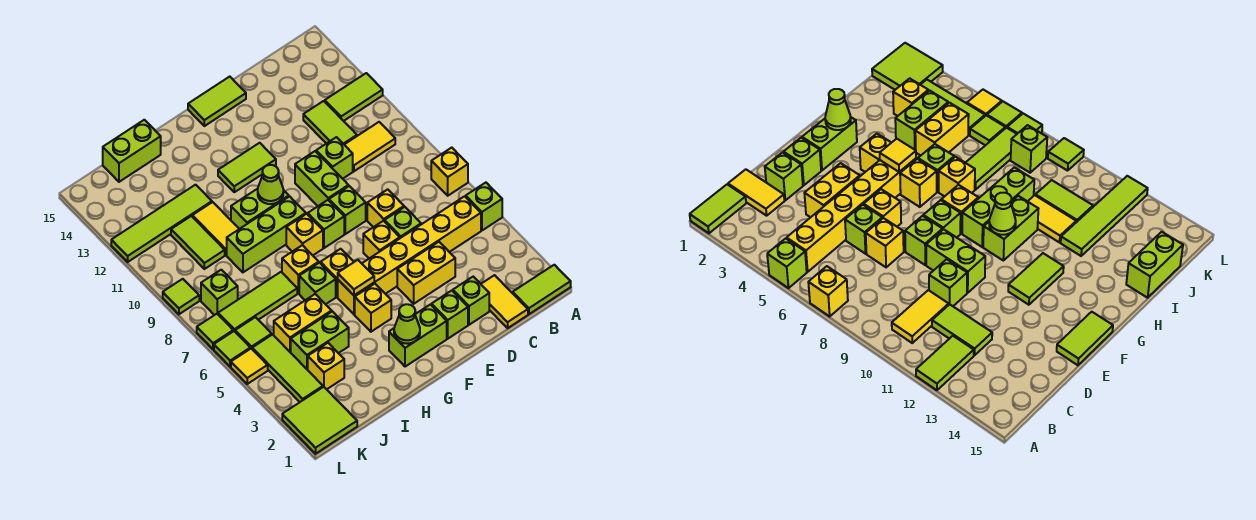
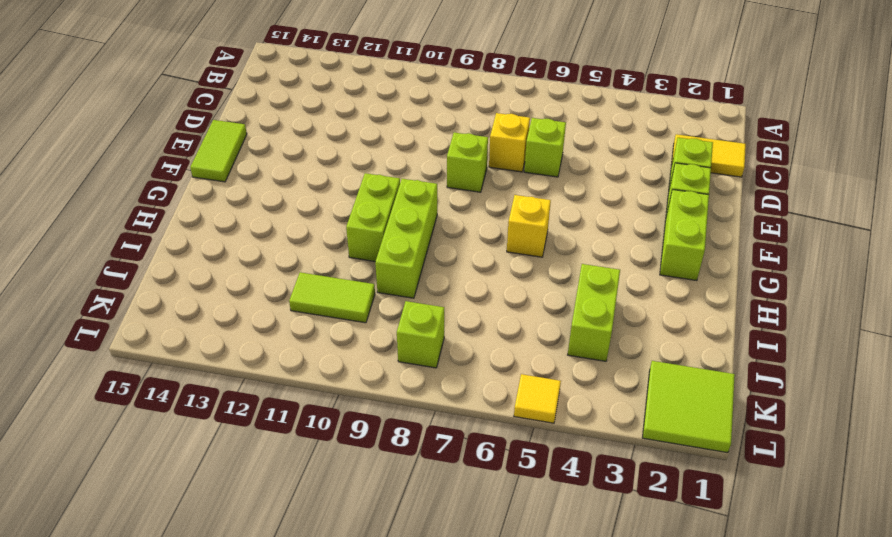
none -> lime 1x2 tile [513,265,571,314]
none -> lime 1x1 brick [466,183,502,230]
none -> yellow 1x1 brick [431,148,468,196]
none -> lime 1x2 tile [325,73,383,121]

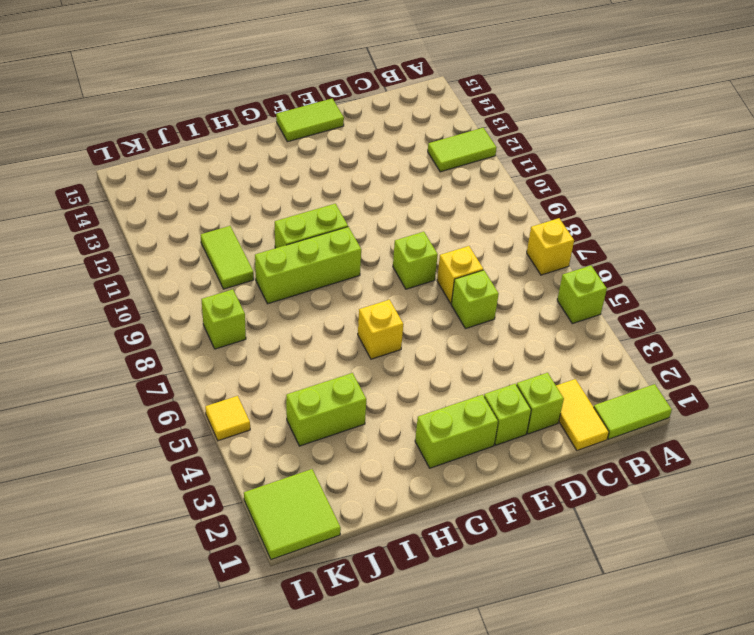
none -> yellow 1x6 brick [338,196,481,314]
none -> yellow 1x2 tile [344,122,395,171]
none -> lime 1x2 tile [303,101,357,144]
none -> yellow 1x2 brick [397,242,455,304]

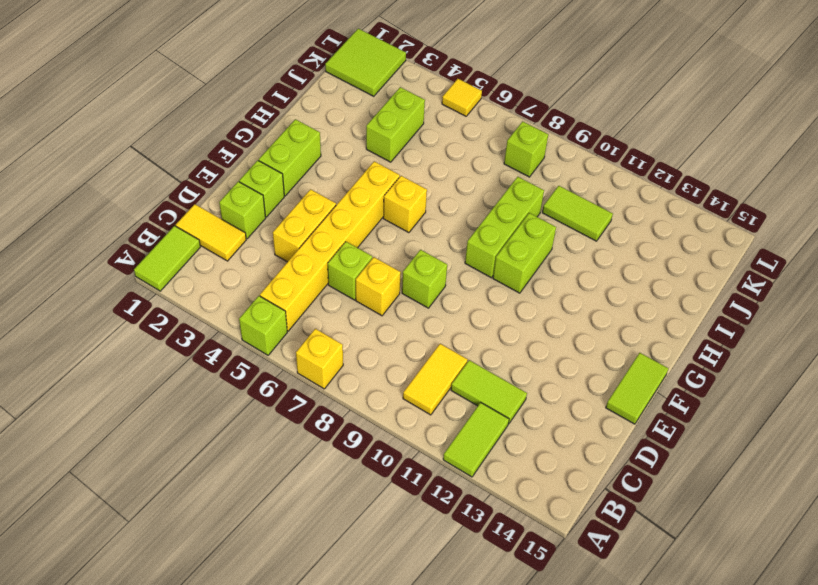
none -> lime 1x1 brick [316,137,353,179]
none -> yellow 1x1 brick [363,221,400,258]
none -> lime 1x2 brick [295,151,349,206]
none -> lime 1x1 brick [308,200,344,248]

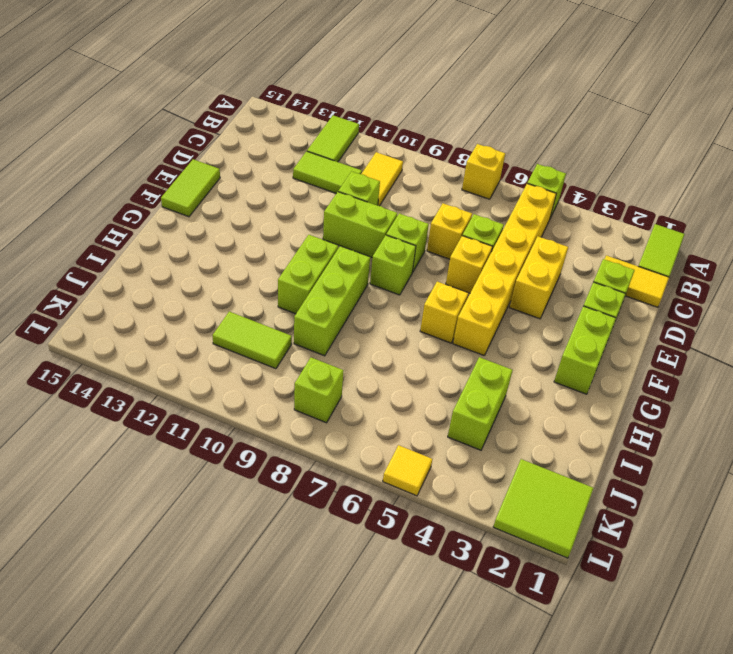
none -> lime 1x2 tile [218,143,276,192]
none -> yellow 1x1 brick [355,284,391,332]
none -> yellow 1x1 brick [286,214,323,255]
none -> lime 1x1 brick [299,263,336,304]

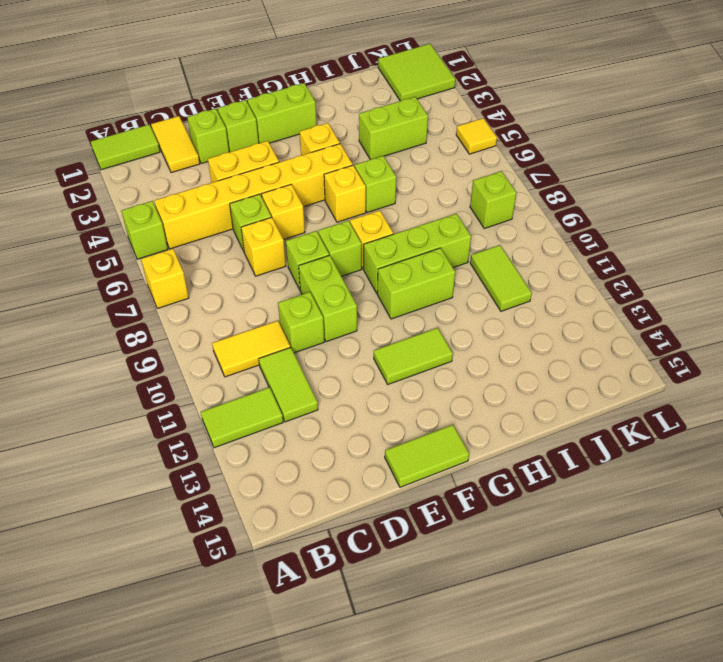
none -> yellow 1x1 brick [282,245,319,293]
none -> yellow 1x2 brick [274,294,332,353]
none -> lime 1x3 tile [218,272,297,331]
none -> yellow 1x2 tile [192,202,239,255]

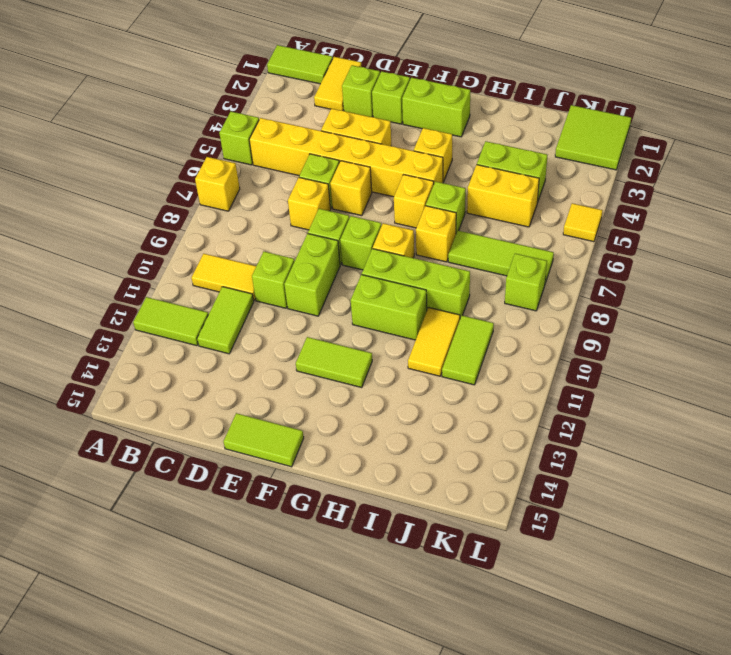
none -> lime 1x4 tile [111,185,212,262]
none -> lime 1x2 brick [103,120,161,182]
none -> yellow 1x1 brick [308,343,344,389]
none -> lime 1x3 tile [252,335,323,402]

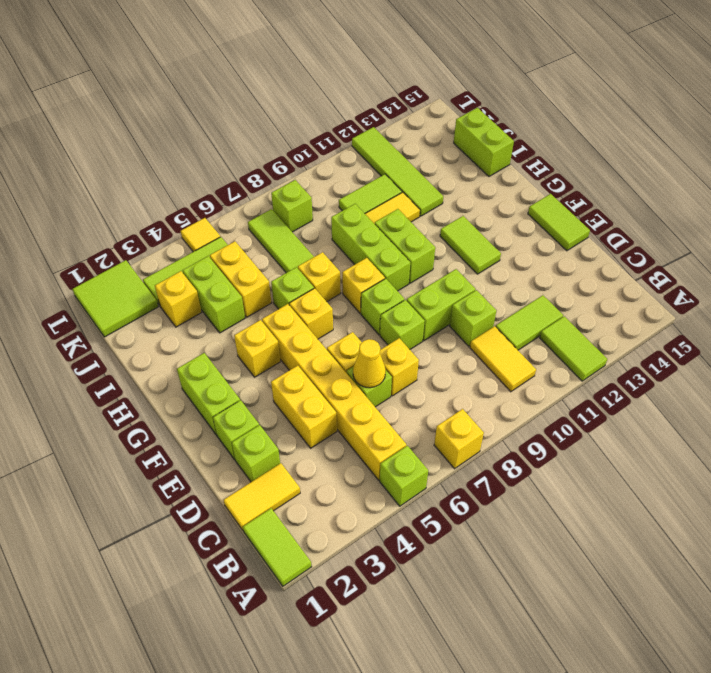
yellow 1x1 cone [353,339,386,388] -> none
none -> lime 1x1 tile [235,317,272,349]
none -> lime 1x1 tile [214,331,250,367]
none -> lime 1x1 tile [197,314,233,349]
none -> lime 1x1 tile [163,279,199,314]

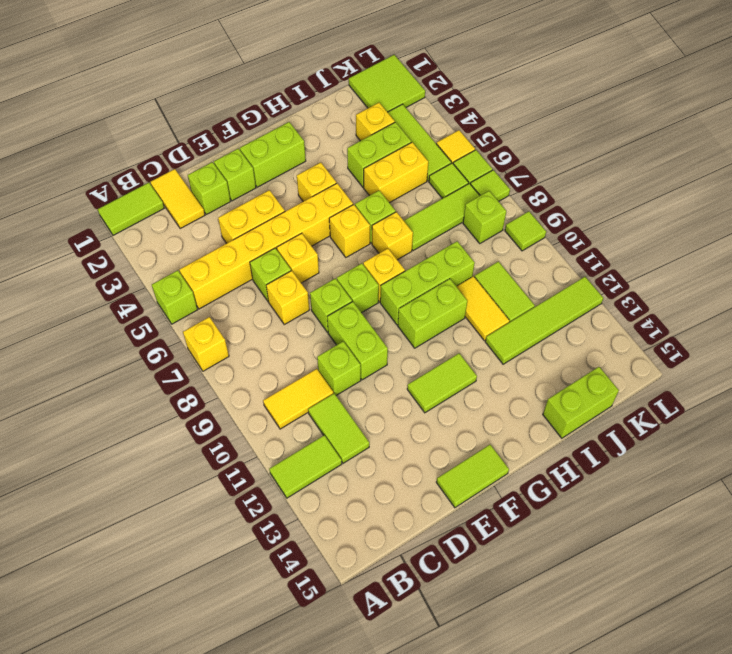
none -> lime 1x1 cone [394,304,420,344]
none -> yellow 1x1 tile [338,260,374,295]
none -> lime 1x1 cone [258,165,284,204]

